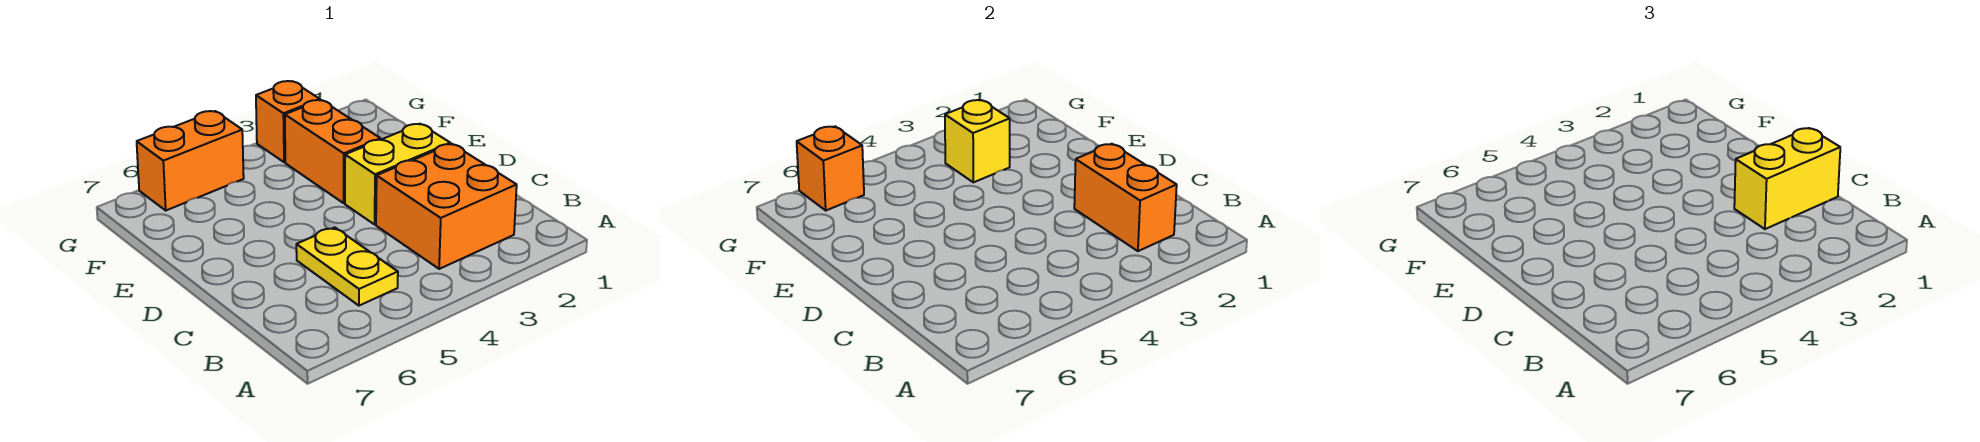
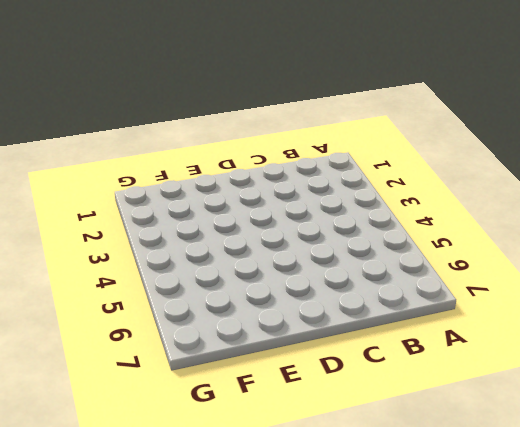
none -> orange 2x2 brick [376,144,517,269]
none -> yellow 1x2 plate [296,227,398,306]

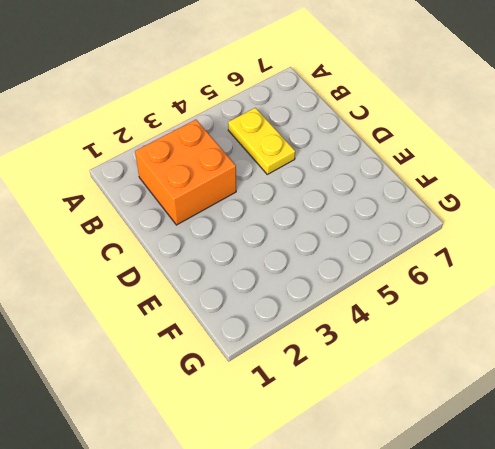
none -> yellow 1x2 brick [345,124,450,224]
none -> orange 1x2 brick [285,100,381,203]

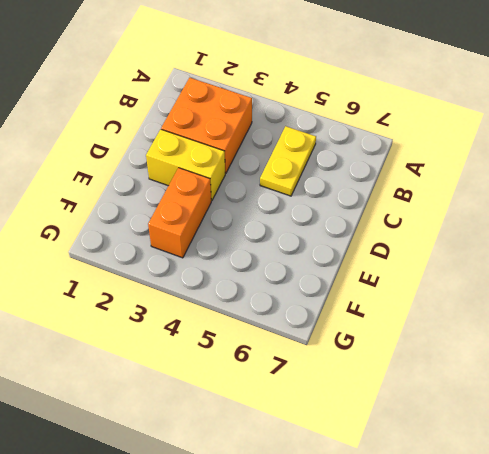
none -> orange 1x1 brick [256,81,320,162]
none -> orange 1x2 brick [137,111,244,210]

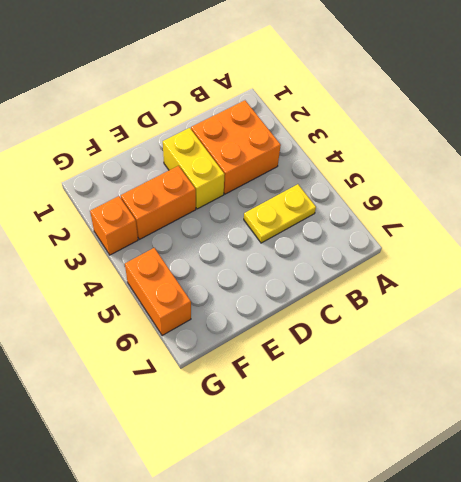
none -> orange 1x2 brick [1074,144,1177,251]
none -> yellow 1x1 brick [945,100,1010,182]

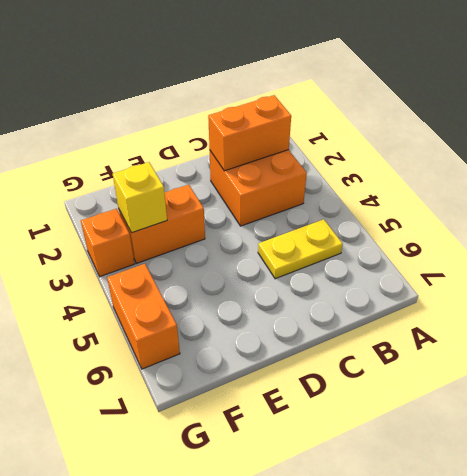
none -> yellow 1x2 brick [345,124,450,224]
none -> orange 1x1 brick [797,126,864,210]

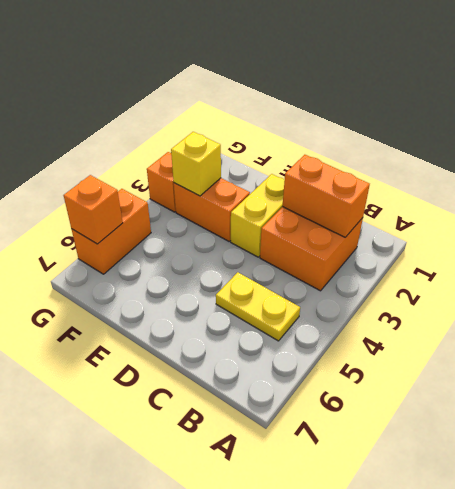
none -> yellow 1x2 brick [1734,128,1840,229]

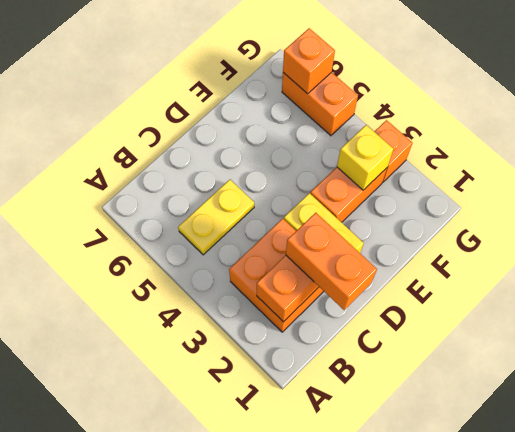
orange 1x2 brick [286,213,377,310] -> yellow 1x2 brick [1734,128,1840,229]

